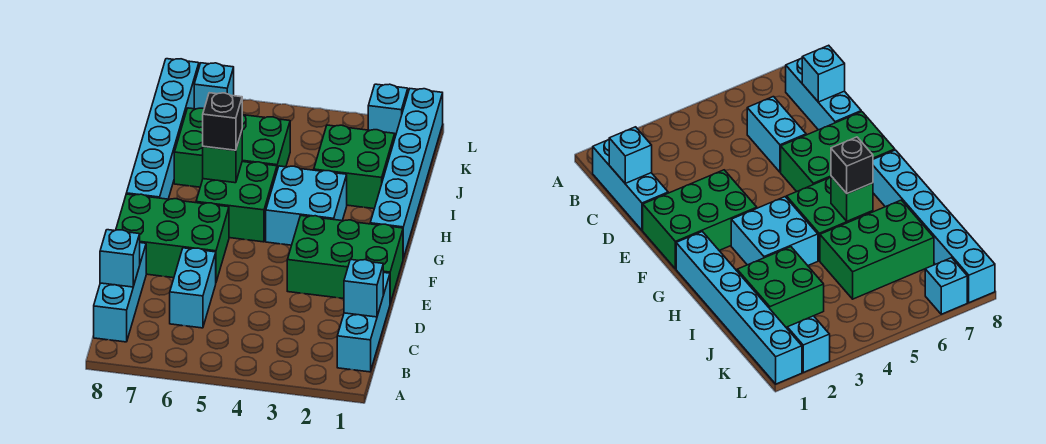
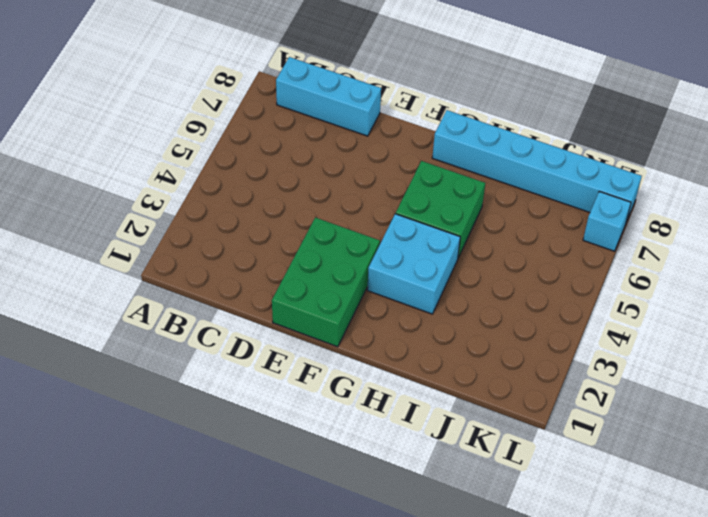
none -> cyan 1x3 brick [337,272,390,372]
none -> cyan 1x2 brick [170,248,216,328]
none -> green 2x3 brick [116,194,229,282]

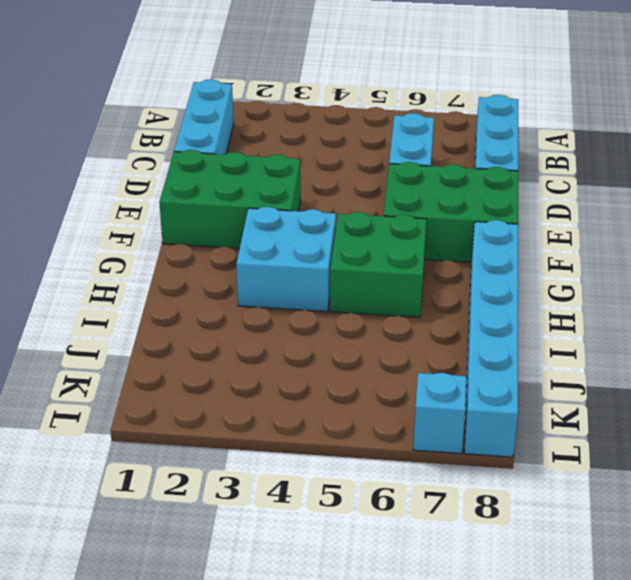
none -> cyan 1x6 brick [370,89,443,259]
none -> green 2x2 brick [314,125,395,209]
none -> green 2x3 brick [174,108,290,187]

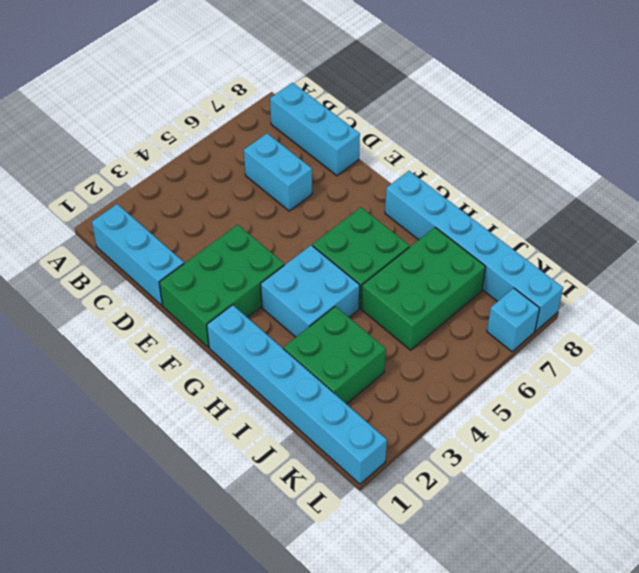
none -> green 2x3 brick [116,194,229,282]
none -> cyan 1x1 brick [368,84,408,136]
none -> cyan 1x1 brick [344,259,383,317]

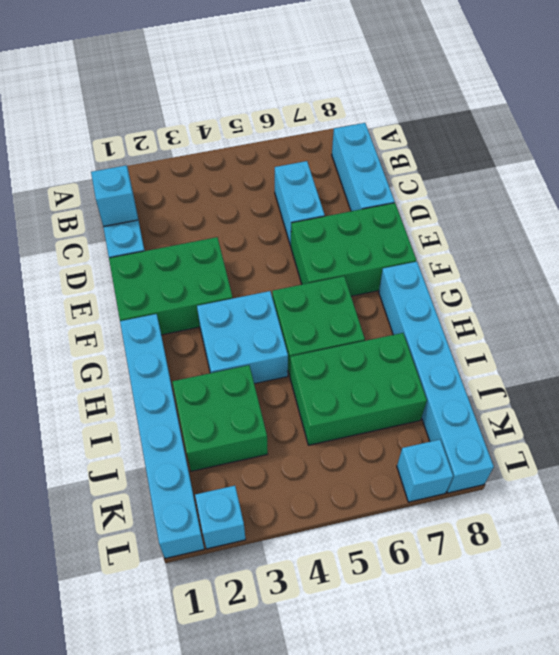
none -> cyan 1x1 brick [100,230,140,287]
none -> green 1x1 brick [203,131,242,183]
none -> black 1x1 brick [203,93,242,150]

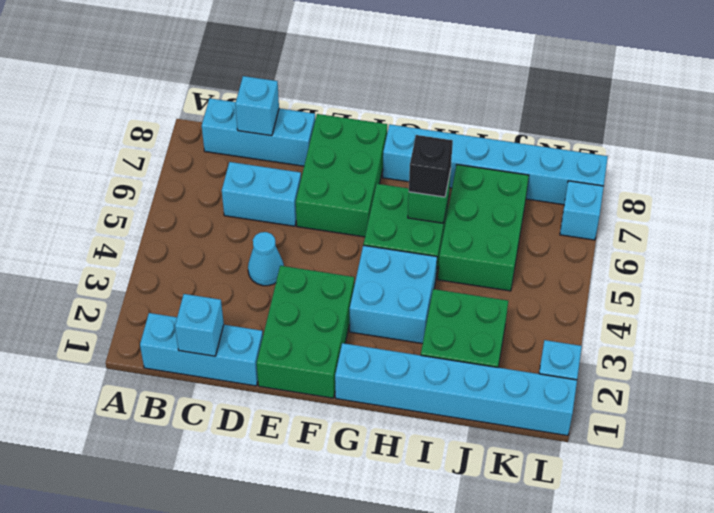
cyan 1x1 cone [248,232,284,286] -> none

